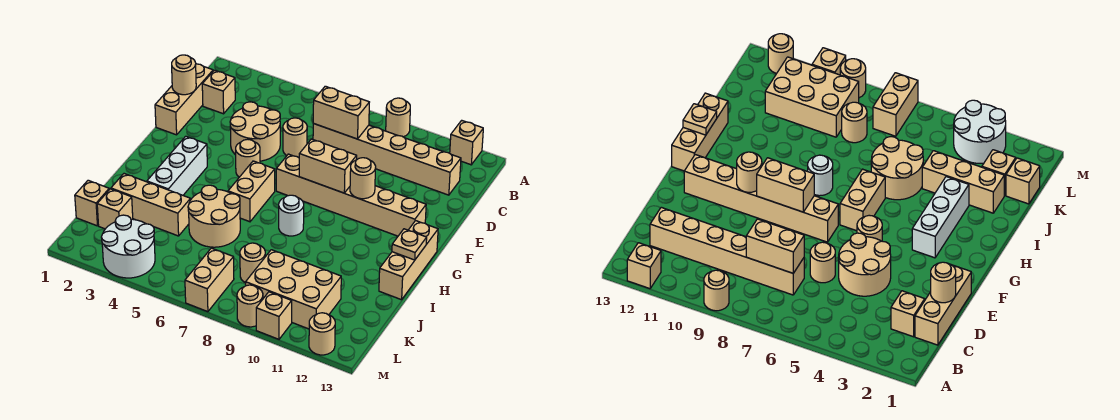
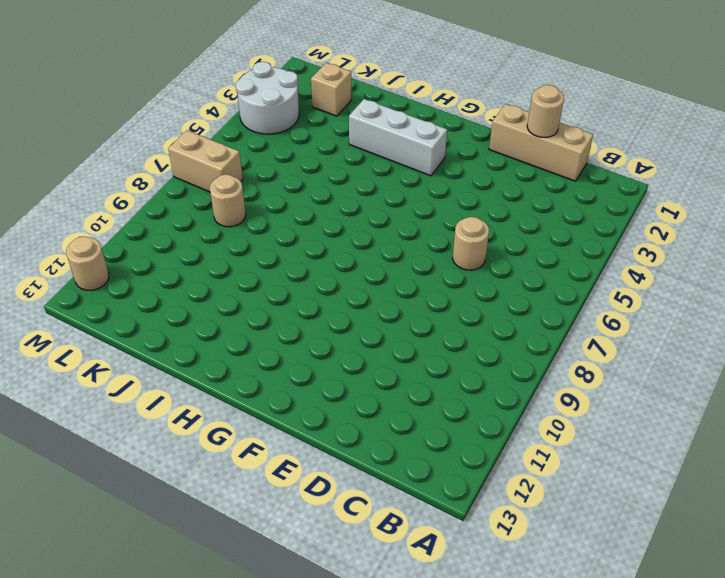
none -> tan 1x1 round brick [386,98,410,137]
none -> tan 1x1 brick [450,120,483,165]
none -> tan 1x1 brick [202,70,235,114]

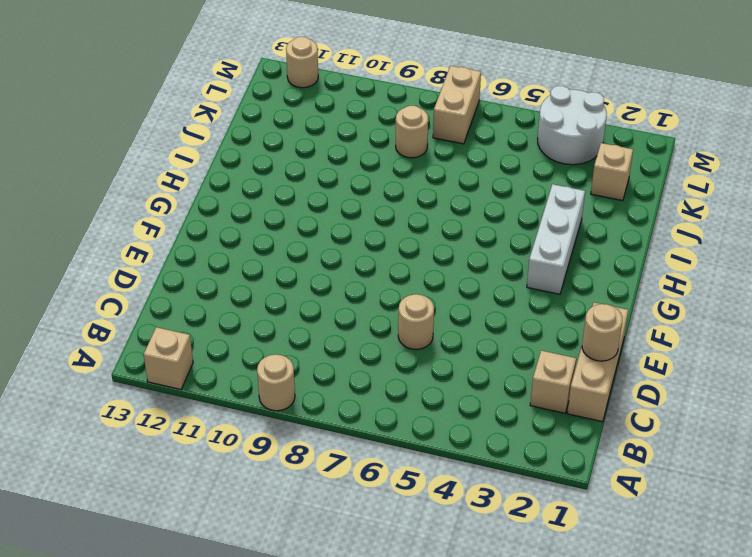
none -> tan 1x6 brick [313,123,461,195]
none -> tan 2x2 round brick [230,102,280,161]
none -> tan 1x1 round brick [236,139,260,177]

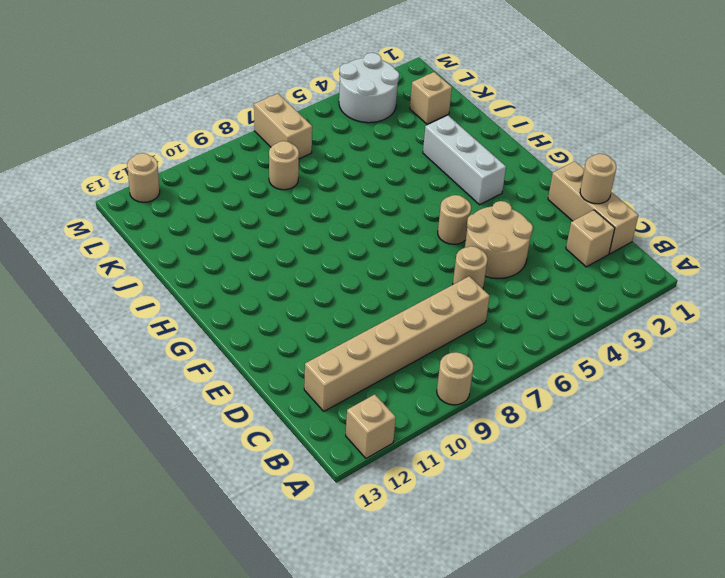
none -> tan 1x6 brick [276,154,426,236]
none -> tan 1x2 brick [228,161,275,222]
none -> tan 1x3 brick [379,221,438,300]

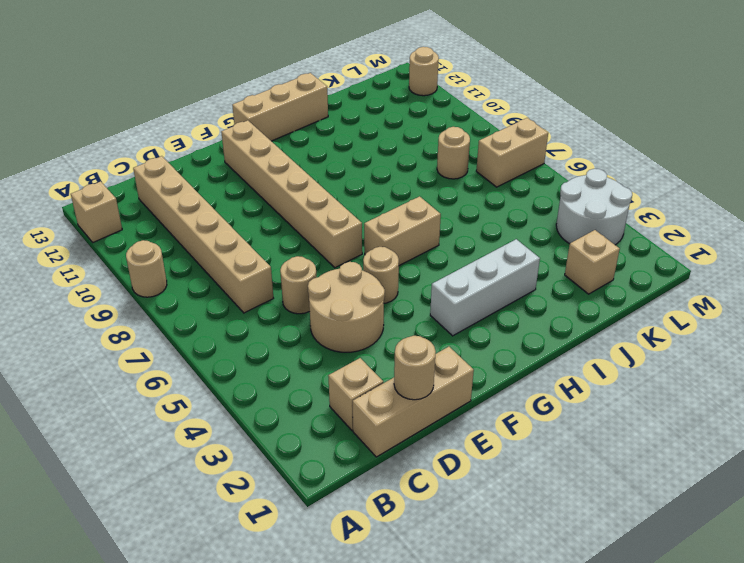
none -> white 1x1 round brick [279,195,304,236]
none -> tan 2x2 round brick [188,185,240,247]
none -> tan 1x3 brick [111,174,191,236]

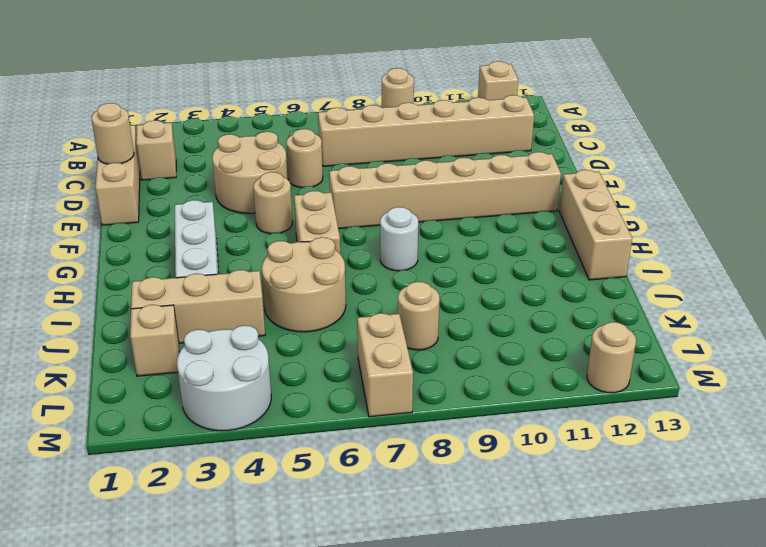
none -> tan 1x1 brick [75,180,109,226]
none -> tan 2x3 brick [246,250,341,329]
none -> tan 1x1 round brick [237,285,263,327]

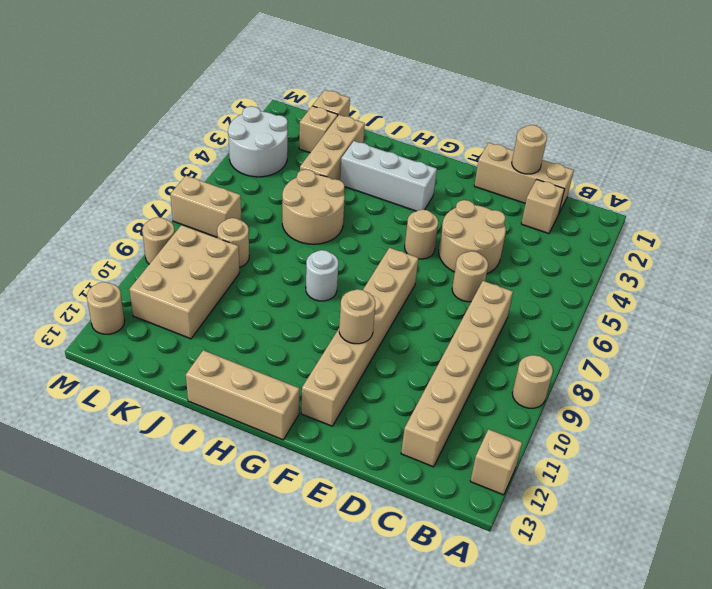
none -> tan 1x2 brick [228,161,275,222]
none -> tan 1x1 brick [256,292,292,339]
none -> tan 1x2 brick [313,86,369,139]

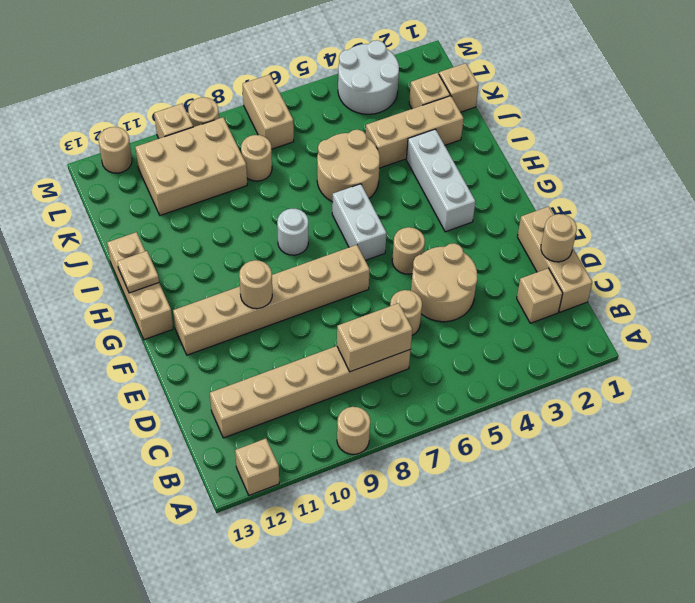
white 1x2 brick [332,184,387,260] -> tan 1x2 brick [228,161,275,222]
none -> tan 1x2 brick [299,139,357,193]

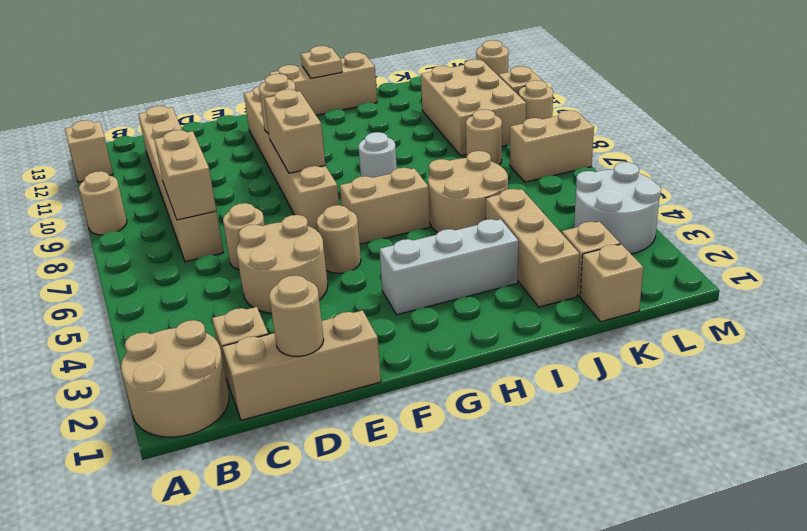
tan 2x2 round brick [121,320,229,437] -> none

